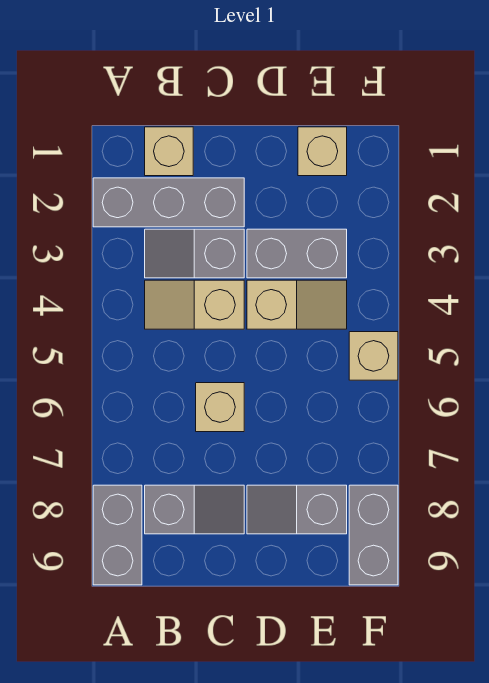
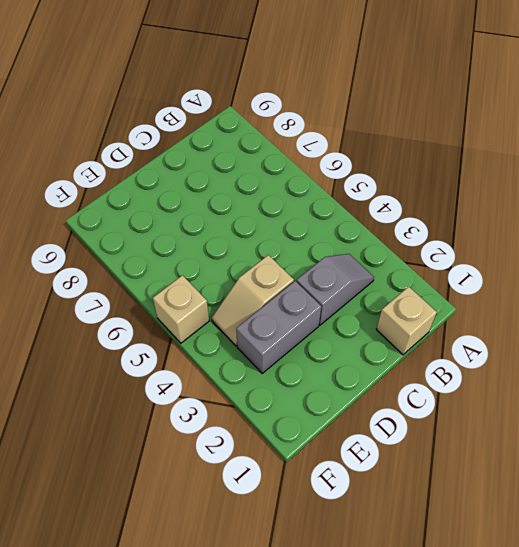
none -> grey 1x3 brick [93,178,244,227]
none -> grey 1x2 brick [93,485,142,585]
none -> tan 1x2 slope [145,280,244,329]

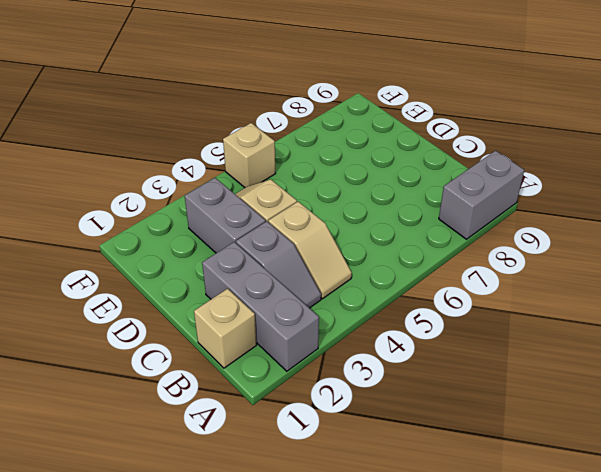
none -> grey 1x2 slope [145,485,244,534]
none -> tan 1x1 brick [196,383,244,432]
none -> grey 1x2 slope [247,485,347,534]

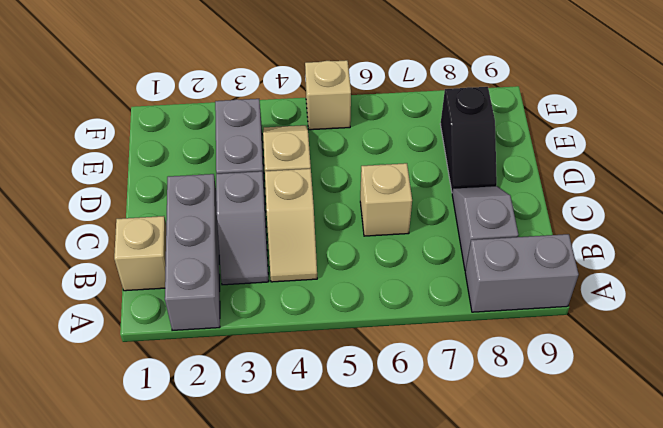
black 1x2 slope [440,87,497,193] -> grey 1x2 slope [247,485,347,534]
none -> tan 1x1 brick [298,127,347,176]
none -> grey 1x2 brick [349,485,398,585]

